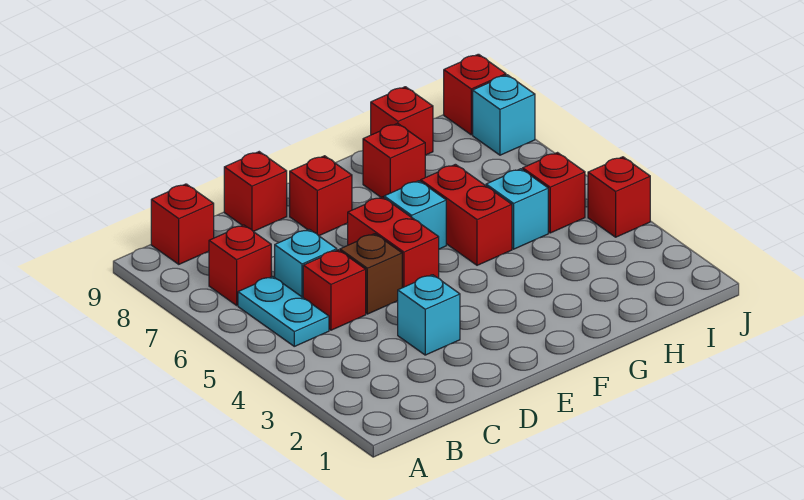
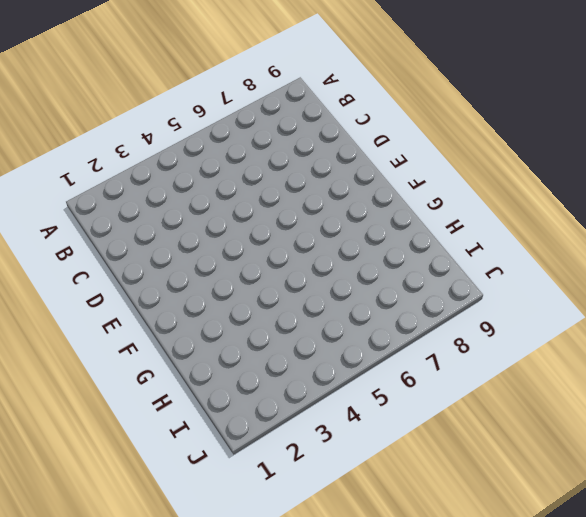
none -> cyan 1x2 plate [238,276,329,346]
none -> red 1x1 brick [209,225,271,305]
none -> red 1x1 brick [151,184,214,264]

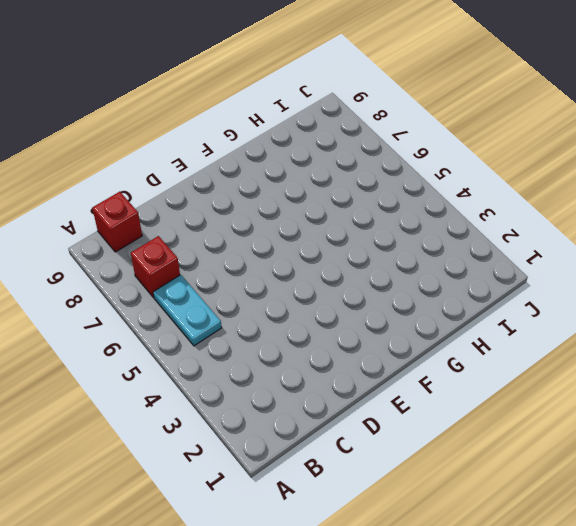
none -> red 1x1 brick [303,250,366,330]
none -> cyan 1x1 brick [275,229,337,297]
none -> cyan 1x1 brick [398,275,460,355]

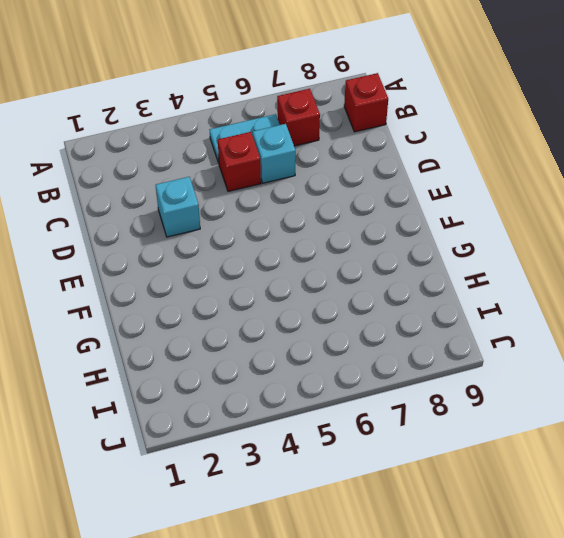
none -> brown 1x1 brick [340,234,402,314]
none -> red 1x1 brick [224,152,287,231]
none -> red 1x2 brick [348,197,439,288]

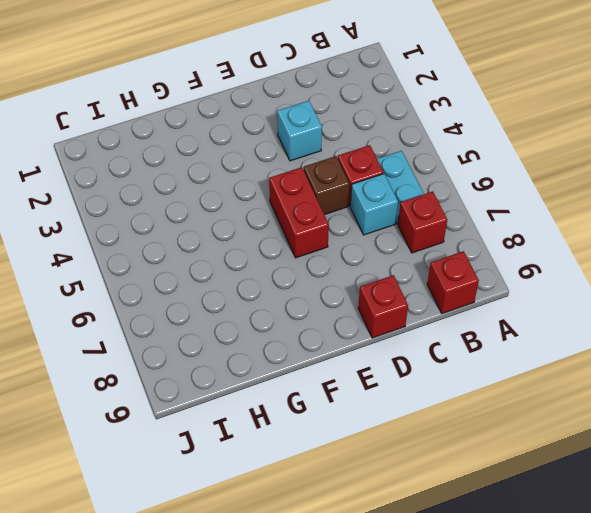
none -> red 1x1 brick [290,156,352,236]
none -> cyan 1x1 brick [384,181,446,249]
none -> red 1x2 brick [421,164,512,265]

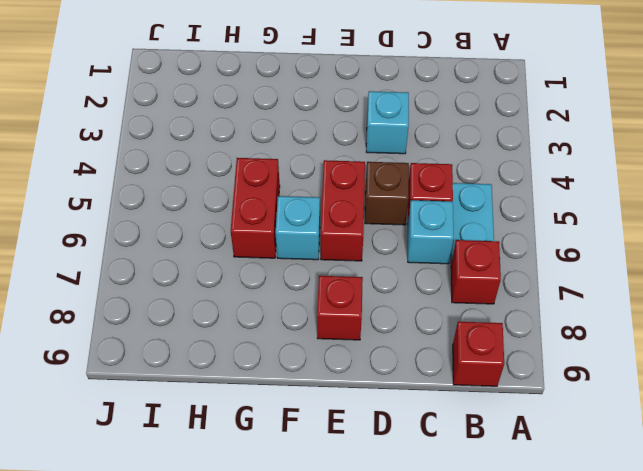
none -> red 1x1 brick [224,152,287,231]
none -> red 1x1 brick [363,123,425,198]
none -> cyan 1x1 brick [486,169,548,249]

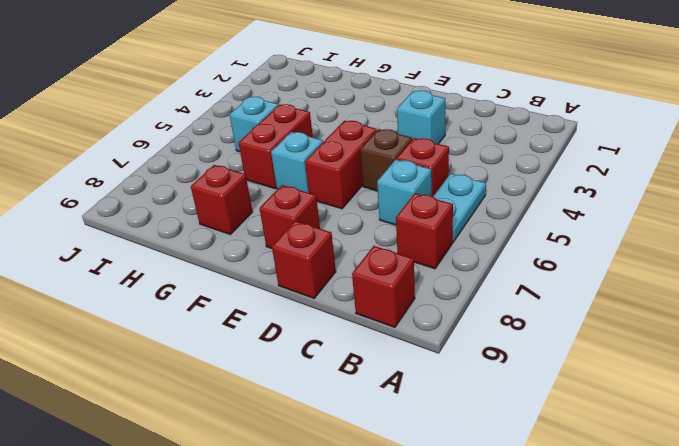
none -> red 1x1 brick [371,87,433,155]
none -> red 1x1 brick [523,153,585,233]
none -> red 1x1 brick [588,157,650,237]

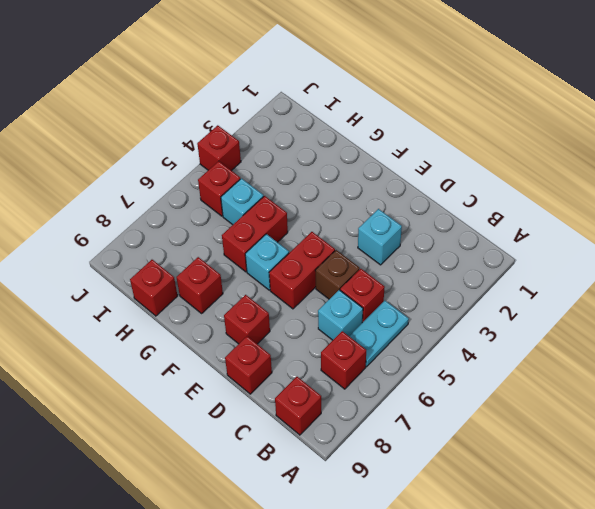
none -> cyan 1x1 brick [473,75,535,155]
none -> red 1x1 brick [444,54,506,135]

